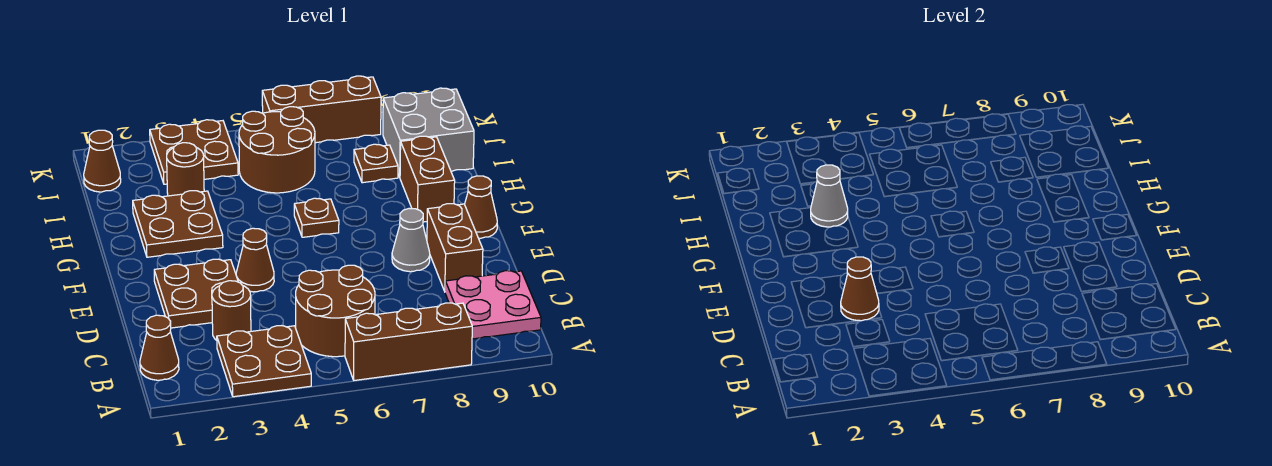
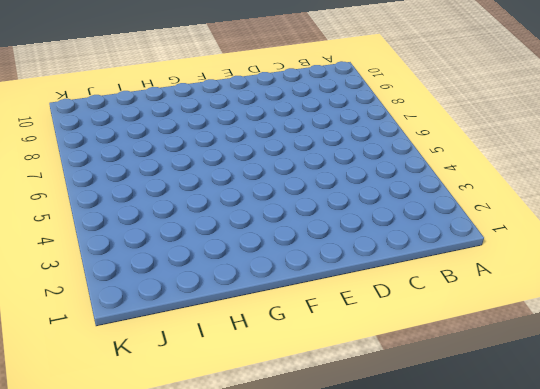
none -> brown 2x2 plate [217,326,311,397]
none -> brown 1x3 brick [345,303,472,380]
none -> brown 1x1 cone [140,315,179,380]

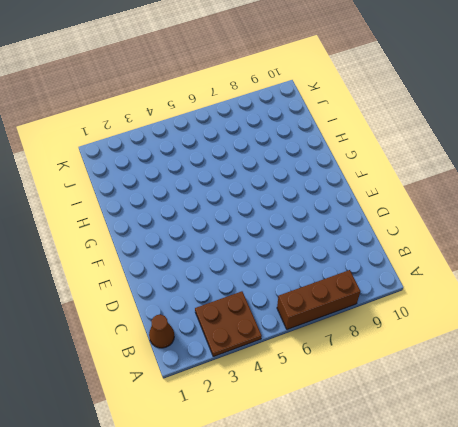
none -> brown 2x2 round brick [296,265,375,357]
none -> pink 2x2 plate [445,271,541,339]
none -> brown 1x1 round brick [212,281,251,340]

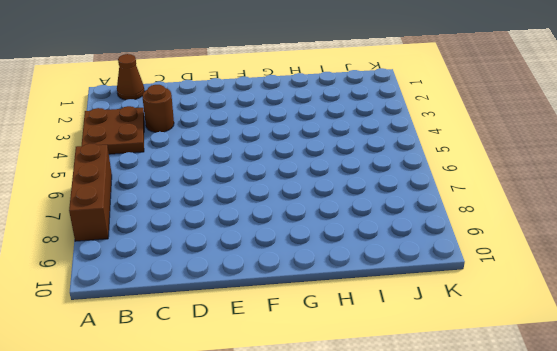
none -> brown 2x2 round brick [296,265,375,357]
none -> pink 2x2 plate [445,271,541,339]
none -> brown 2x2 plate [154,259,238,328]

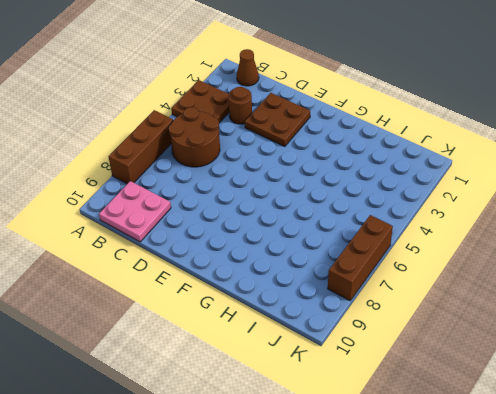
none -> brown 1x2 brick [427,204,483,291]
none -> brown 1x1 cone [236,228,274,292]
none -> grey 1x1 cone [392,209,430,272]

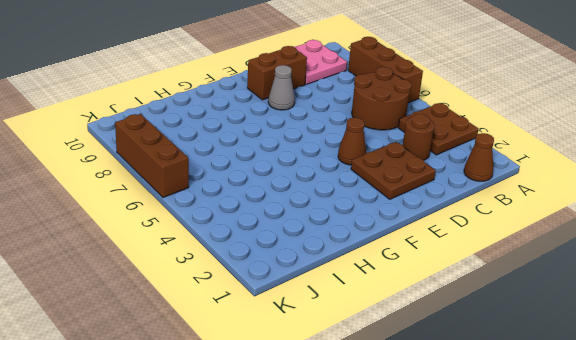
none -> brown 1x1 cone [465,176,497,238]
none -> brown 2x2 plate [133,191,223,257]
none -> brown 1x1 plate [294,198,339,237]

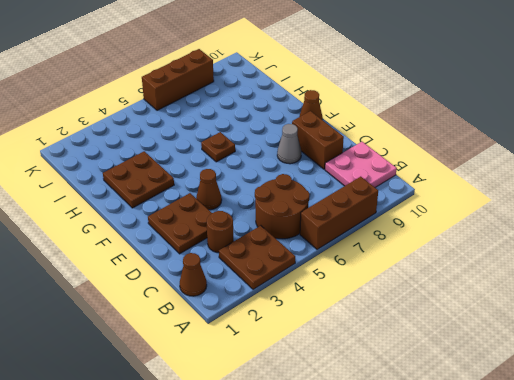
none -> brown 1x2 brick [400,136,455,222]
none -> brown 1x1 round brick [167,143,204,196]
none -> brown 2x2 round brick [239,107,315,193]

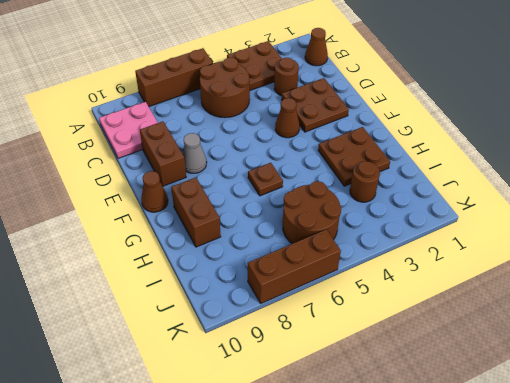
none -> brown 1x1 plate [354,144,398,183]
none -> grey 2x2 brick [383,88,474,177]
none -> brown 1x1 cone [84,130,121,192]

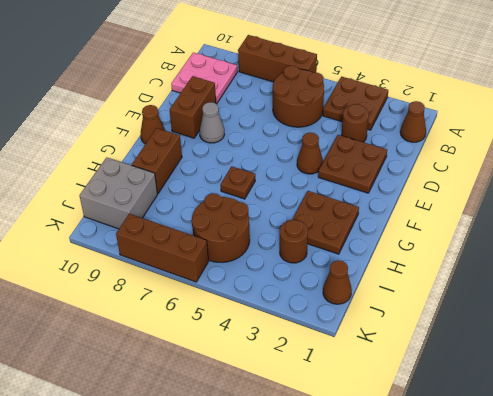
none -> brown 1x1 plate [354,144,398,183]
none -> brown 2x2 plate [150,120,238,184]
none -> brown 1x1 cone [841,257,879,321]

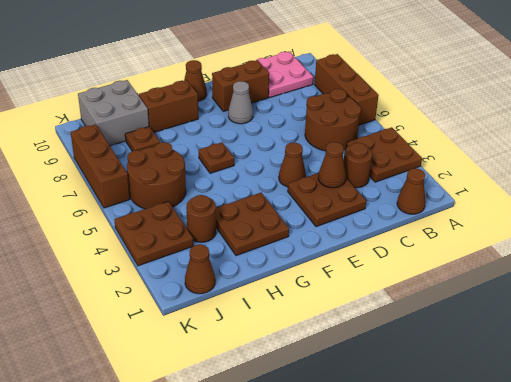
none -> grey 1x1 cone [811,165,848,227]

